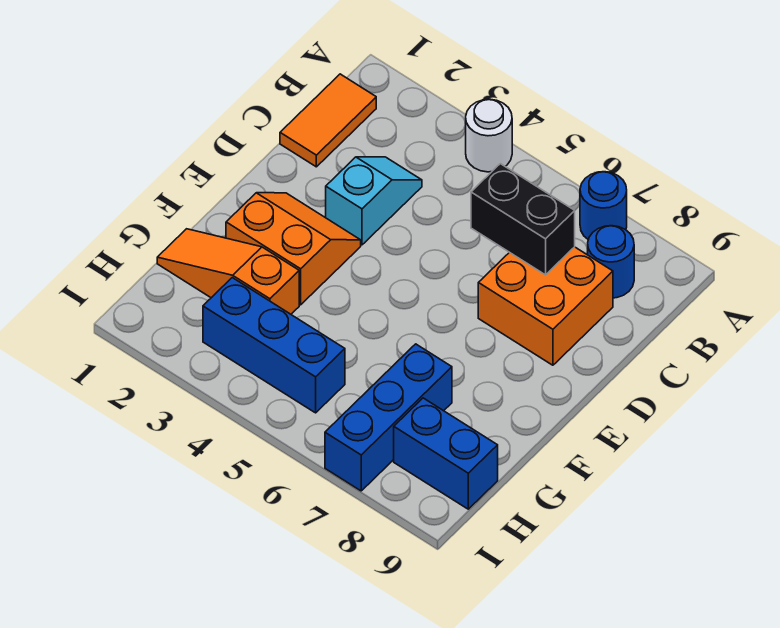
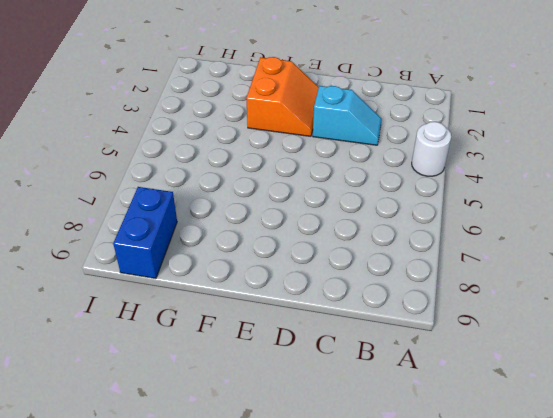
none -> blue 1x1 round brick [580,172,627,240]
none -> orange 1x2 tile [280,74,376,167]
none -> blue 1x1 round brick [588,226,634,298]

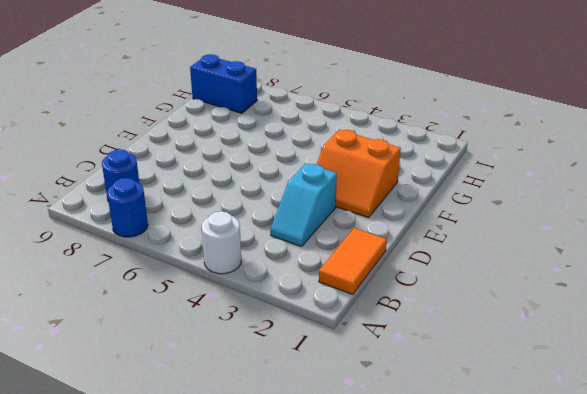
none -> orange 2x2 brick [478,247,613,365]
none -> orange 1x3 slope [157,229,299,314]
none -> blue 1x3 brick [325,344,452,491]

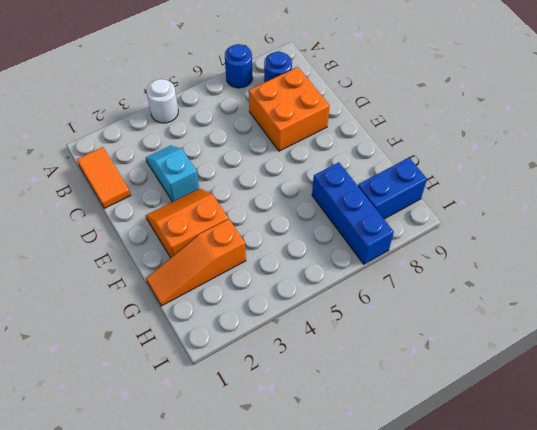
none -> blue 1x3 brick [203,278,345,413]
none -> black 1x2 brick [471,164,575,275]

